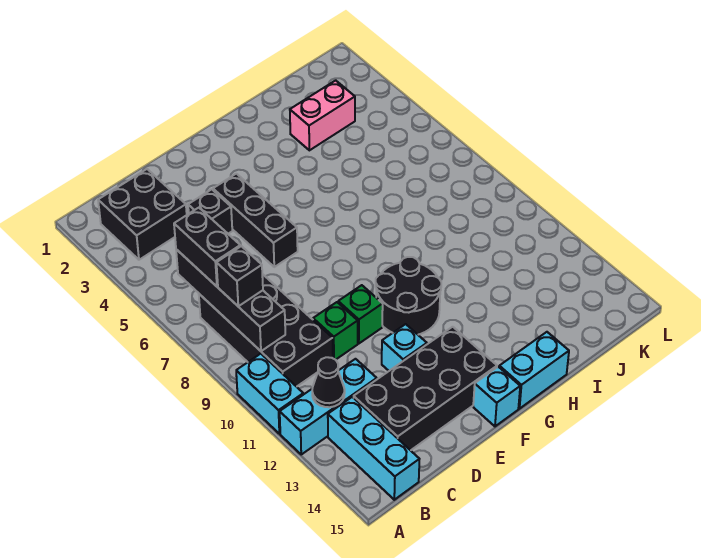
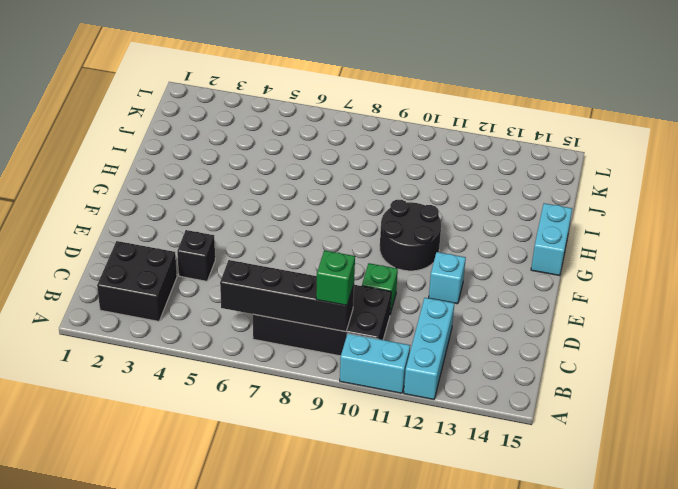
green 1x1 brick [316,250,355,305] -> green 1x1 brick moved to [338,285,383,343]
none -> cyan 1x3 brick [328,397,419,500]
none -> black 2x4 brick [354,327,497,450]
none -> black 1x3 brick [213,174,298,267]

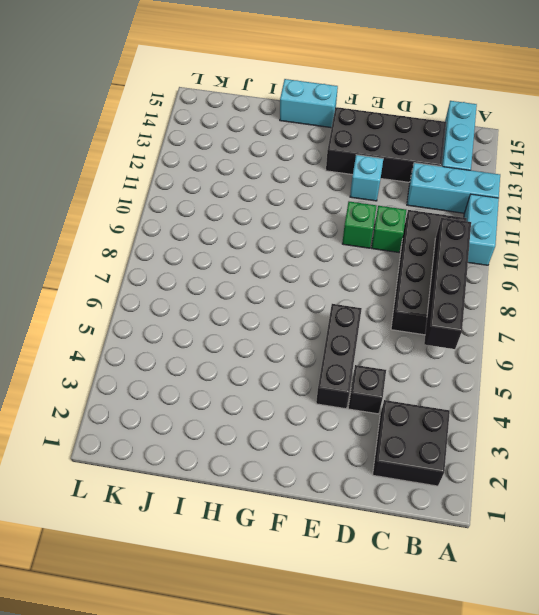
none -> black 2x2 round brick [375,257,441,335]
none -> cyan 1x1 brick [473,367,520,426]
none -> pink 1x2 brick [290,80,355,150]

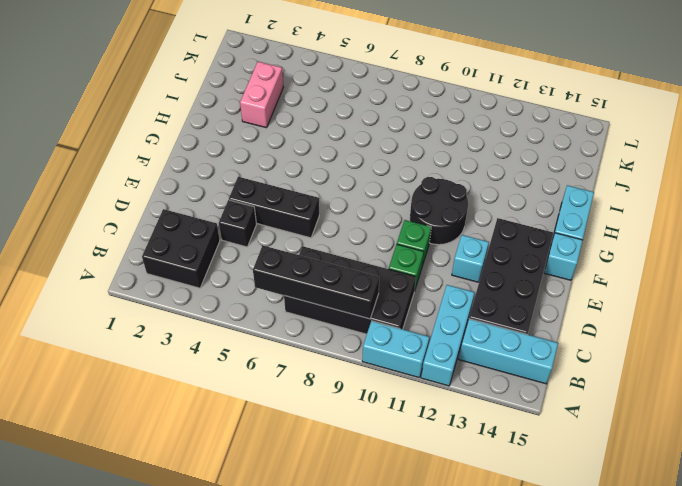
none -> black 1x1 cone [312,357,345,407]
none -> black 1x2 brick [174,208,240,286]
none -> black 1x1 brick [217,246,263,306]

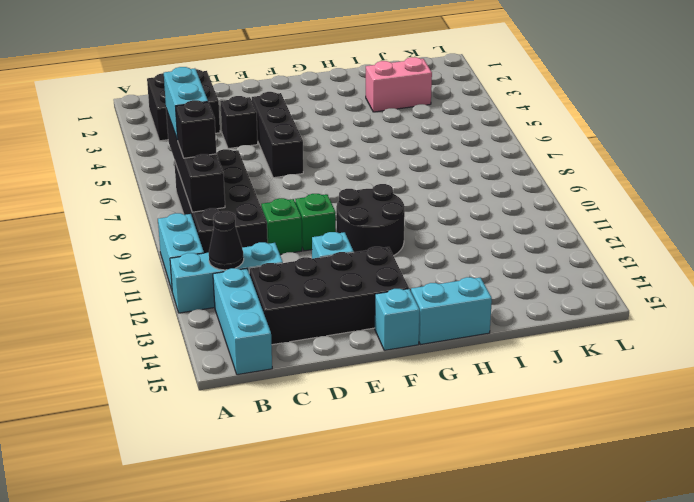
cyan 1x2 brick [164,67,208,140] -> black 1x2 brick [174,208,240,286]

